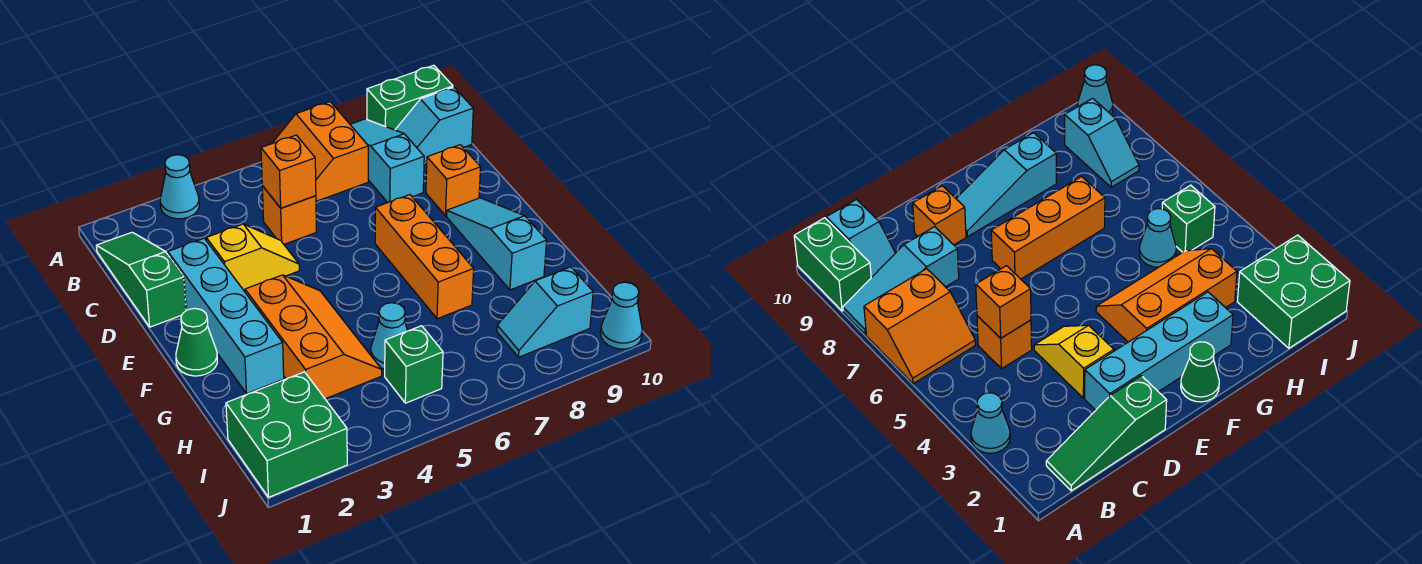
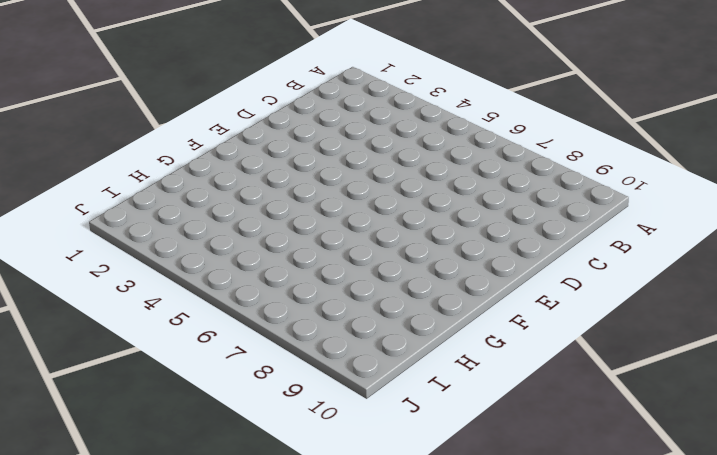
none -> cyan 1x1 cone [160,155,199,219]
none -> orange 2x2 slope [272,102,368,201]
none -> cyan 1x3 slope [350,119,424,202]

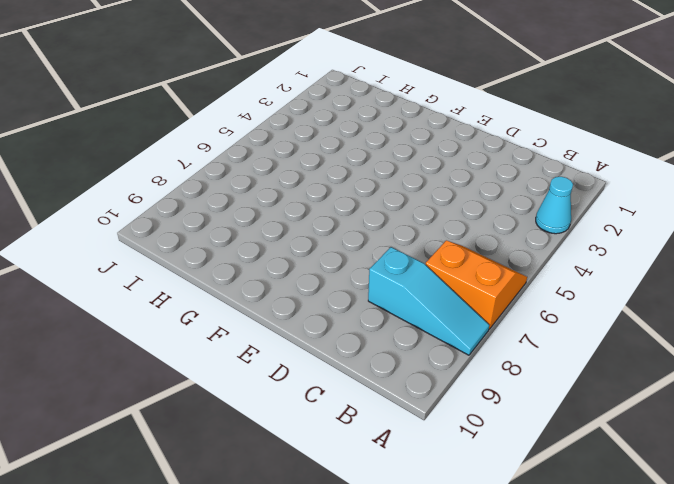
none -> green 1x2 brick [367,65,453,130]
none -> green 1x3 slope [96,232,186,327]
none -> cyan 1x2 slope [395,87,473,162]

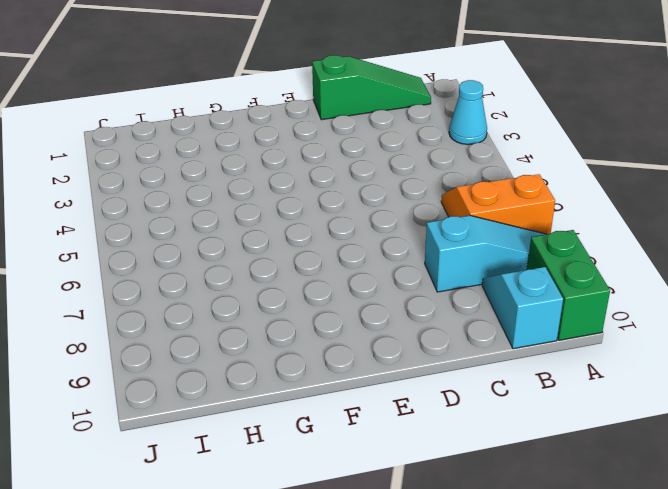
none -> orange 1x1 brick [262,186,316,244]
none -> cyan 1x4 brick [168,238,284,394]
none -> yellow 1x2 slope [206,224,299,291]

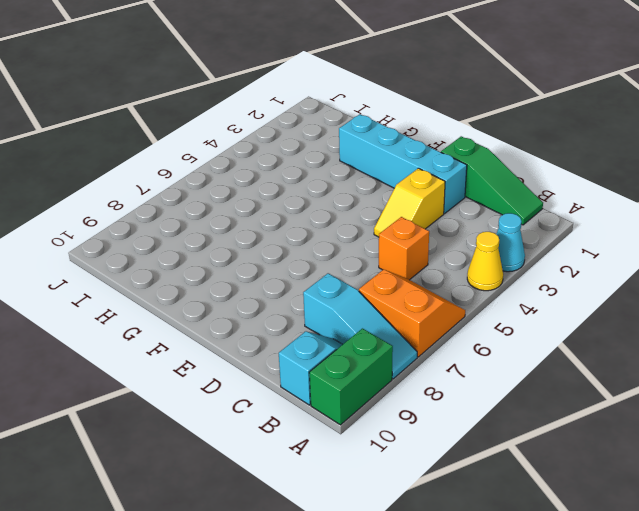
yellow 1x1 cone [467,232,503,291] -> none
none -> orange 1x1 brick [426,145,481,216]
none -> orange 1x3 brick [375,195,474,319]
none -> cyan 1x3 slope [447,198,547,290]

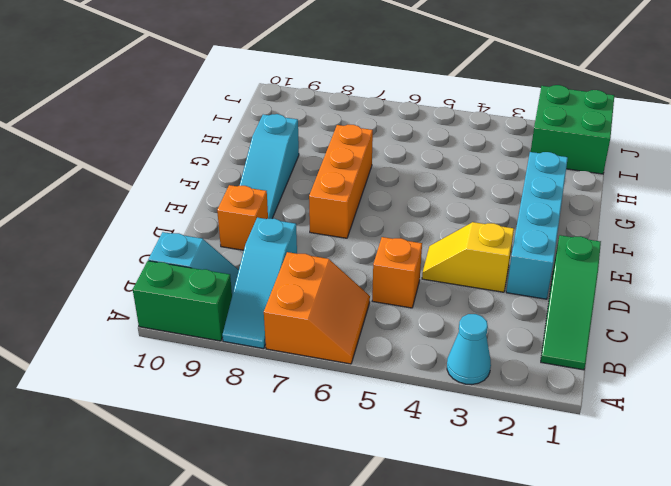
none -> green 1x1 cone [176,308,217,376]
none -> orange 2x3 slope [245,275,382,399]
none -> cyan 1x1 cone [371,303,407,369]

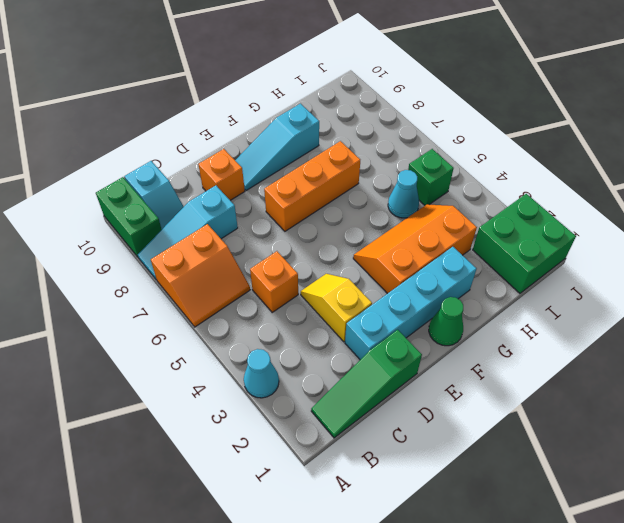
none -> cyan 1x2 slope [497,267,593,357]
none -> cyan 1x1 cone [601,282,642,349]
none -> orange 1x1 brick [261,135,316,208]

